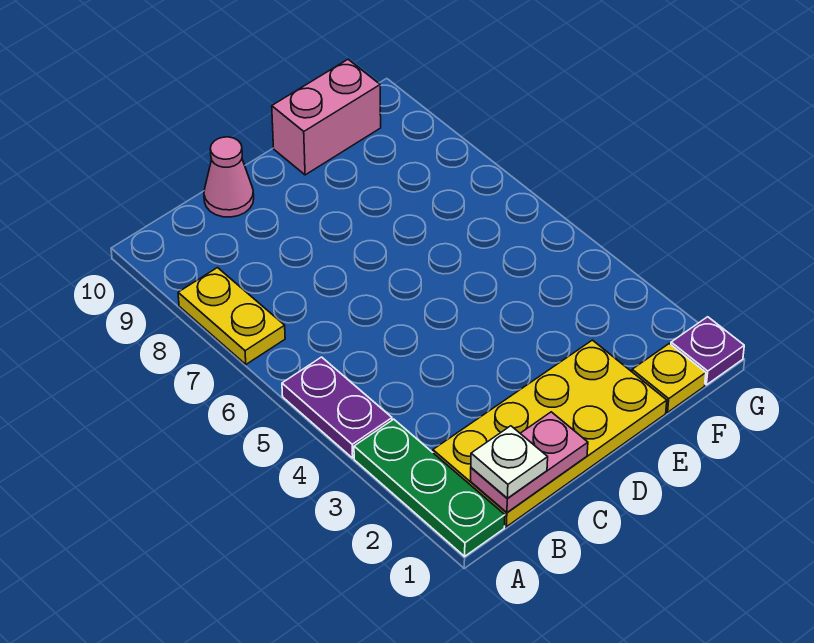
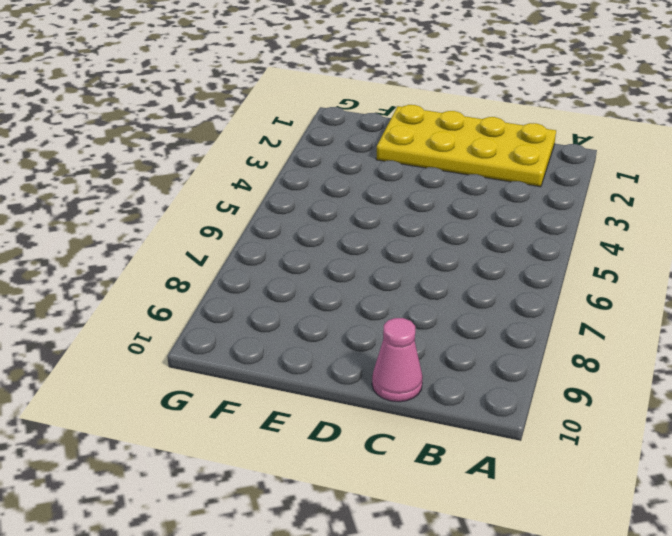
none -> green 1x3 plate [354,419,505,556]
none -> purple 1x2 plate [282,357,392,458]

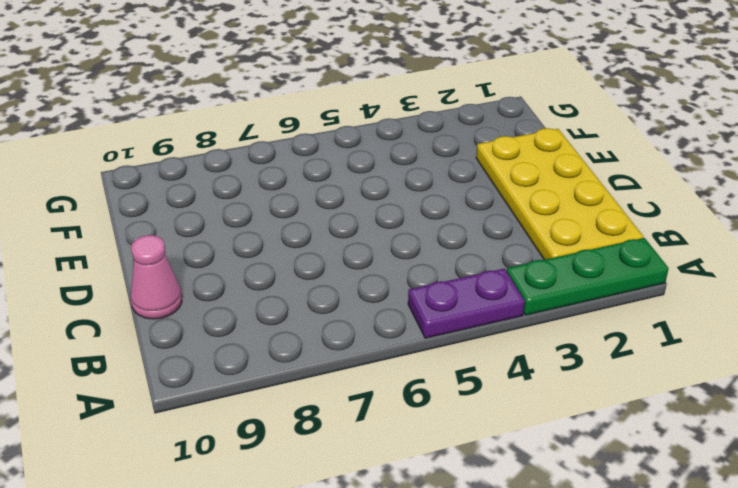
none -> yellow 1x2 plate [178,268,285,364]
none -> pink 1x2 brick [272,59,381,175]

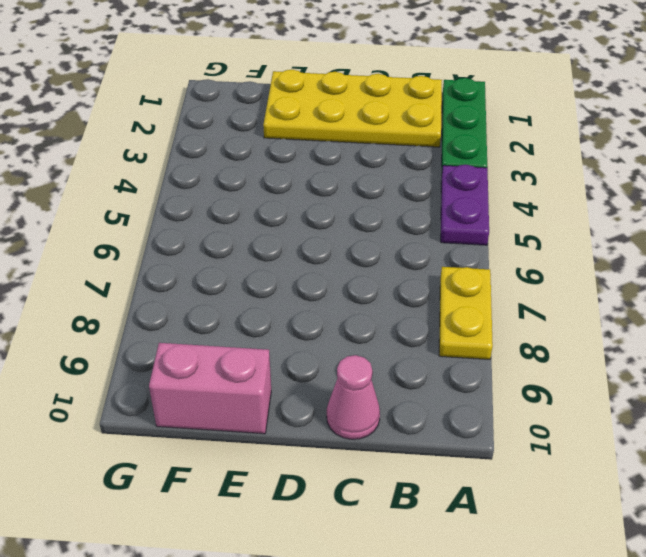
none -> yellow 1x1 plate [632,344,706,412]
none -> purple 1x1 plate [671,317,744,385]

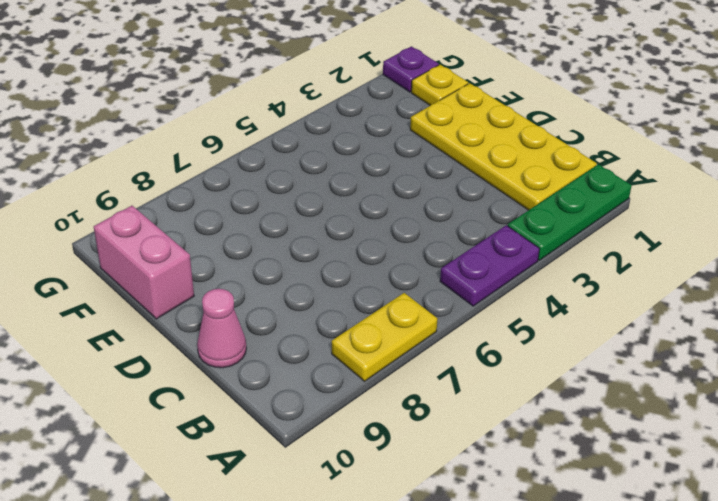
none -> pink 1x2 plate [471,412,588,512]
none -> white 1x1 plate [471,426,548,498]

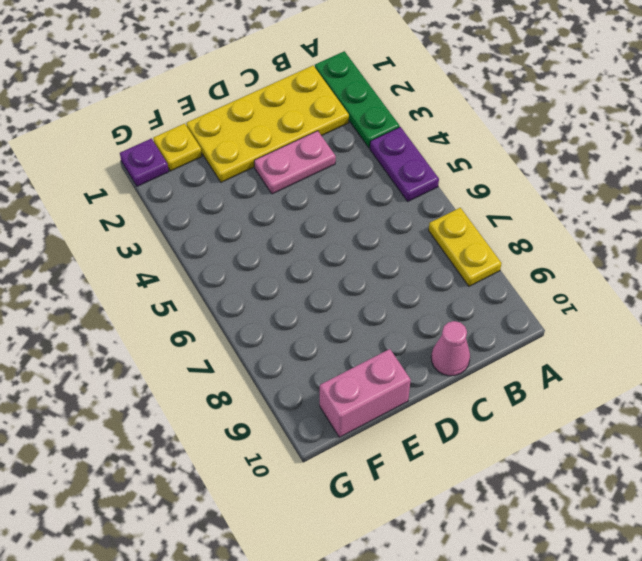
pink 1x2 plate [254,131,336,194] -> pink 1x2 plate moved to [471,412,588,512]
none -> white 1x1 plate [471,426,548,498]

